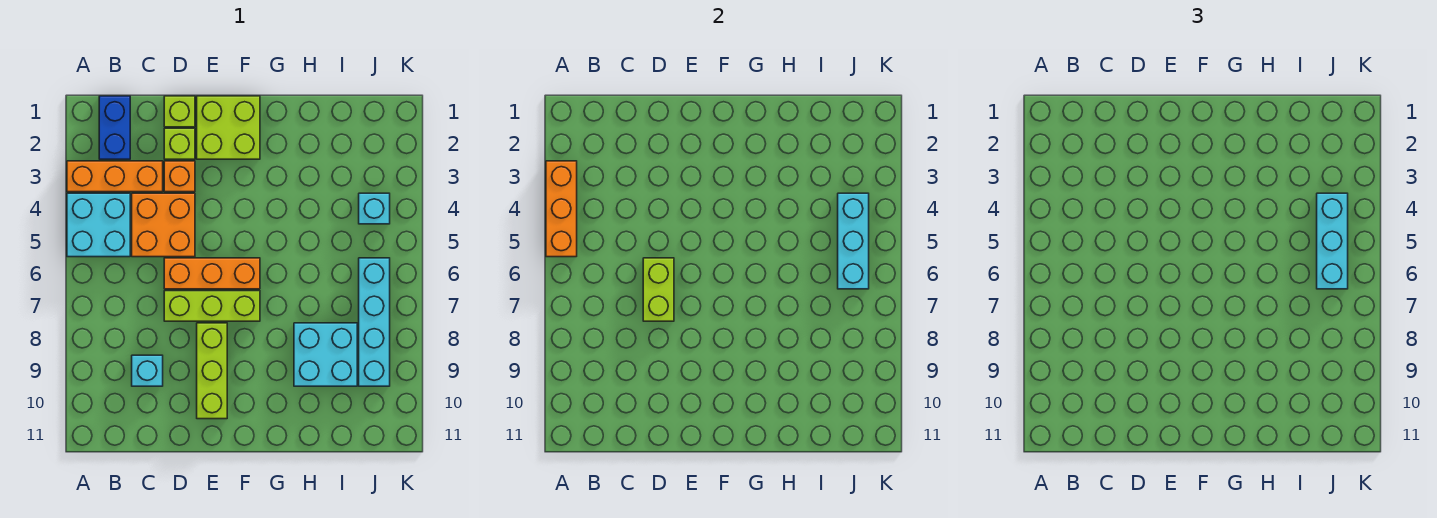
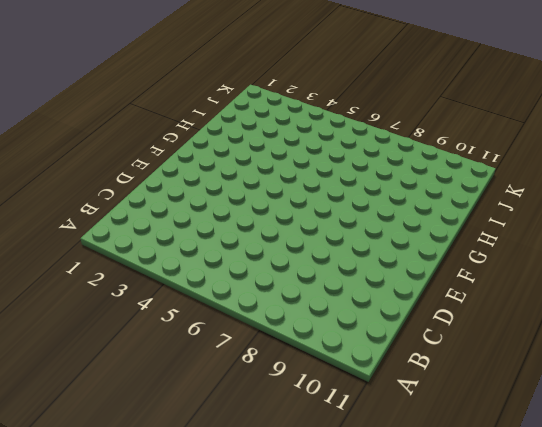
none -> orange 1x3 brick [67,161,163,192]
none -> cyan 2x2 brick [67,193,130,257]
none -> blue 1x2 brick [99,96,130,159]

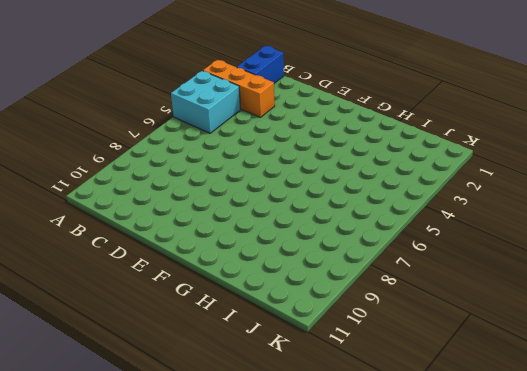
none -> orange 2x2 brick [132,193,195,257]
none -> cyan 1x1 brick [132,355,163,386]
none -> lime 1x1 brick [164,96,195,127]

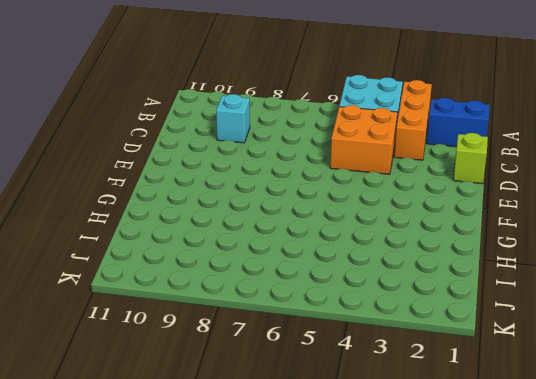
none -> lime 1x1 brick [164,128,195,159]
none -> orange 1x1 brick [164,161,195,192]
none -> orange 1x3 brick [164,258,260,289]

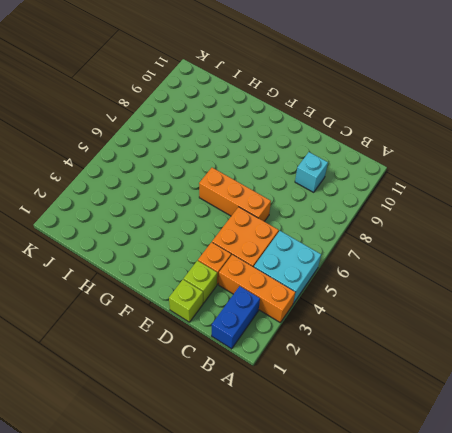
none -> lime 1x3 brick [164,291,260,321]
none -> lime 2x2 brick [197,96,260,159]
none -> lime 1x3 brick [197,323,227,419]

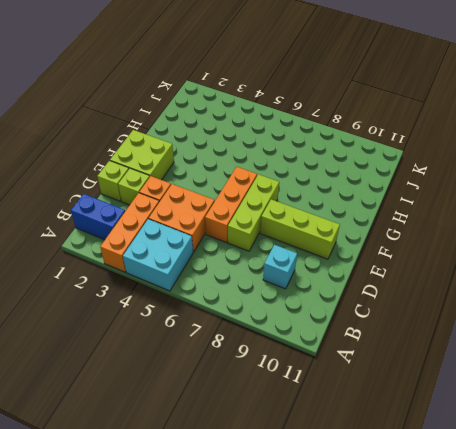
none -> cyan 2x2 brick [294,323,357,386]
none -> cyan 1x1 brick [359,193,390,224]
none -> cyan 1x4 brick [359,258,390,386]

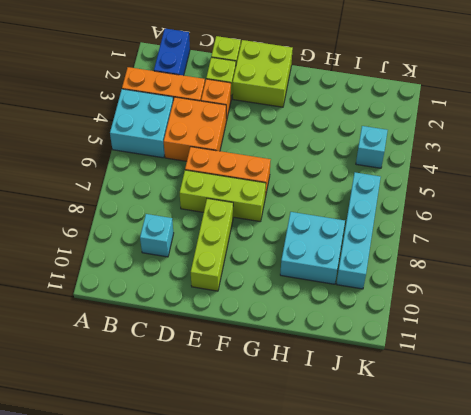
none -> orange 1x3 brick [546,161,577,257]
none -> lime 1x2 brick [643,258,674,321]
none -> cyan 1x3 brick [838,193,869,289]

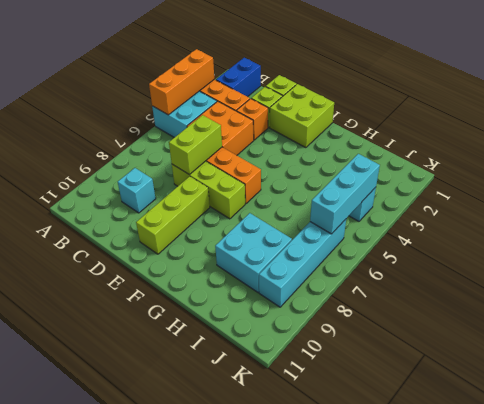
none -> cyan 1x3 brick [1317,193,1348,289]

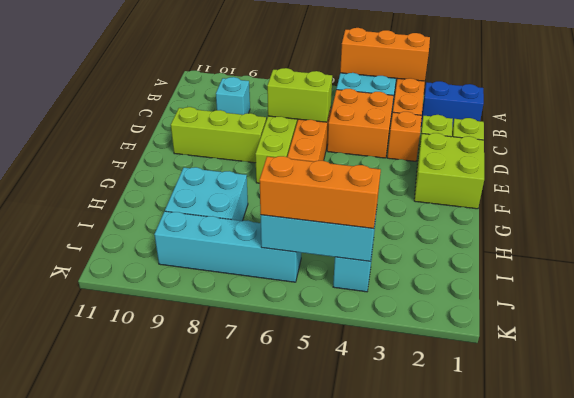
orange 1x3 brick [260,156,381,229] -> cyan 1x3 brick [1317,193,1348,289]

